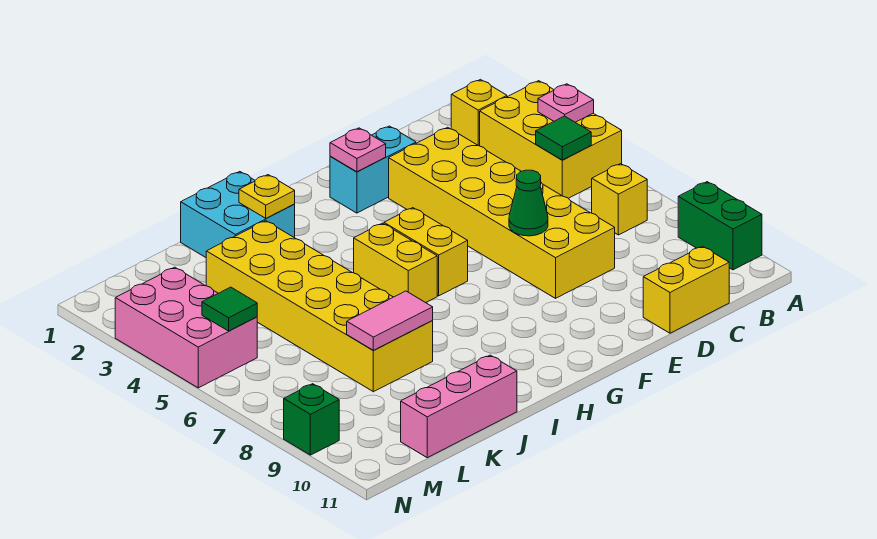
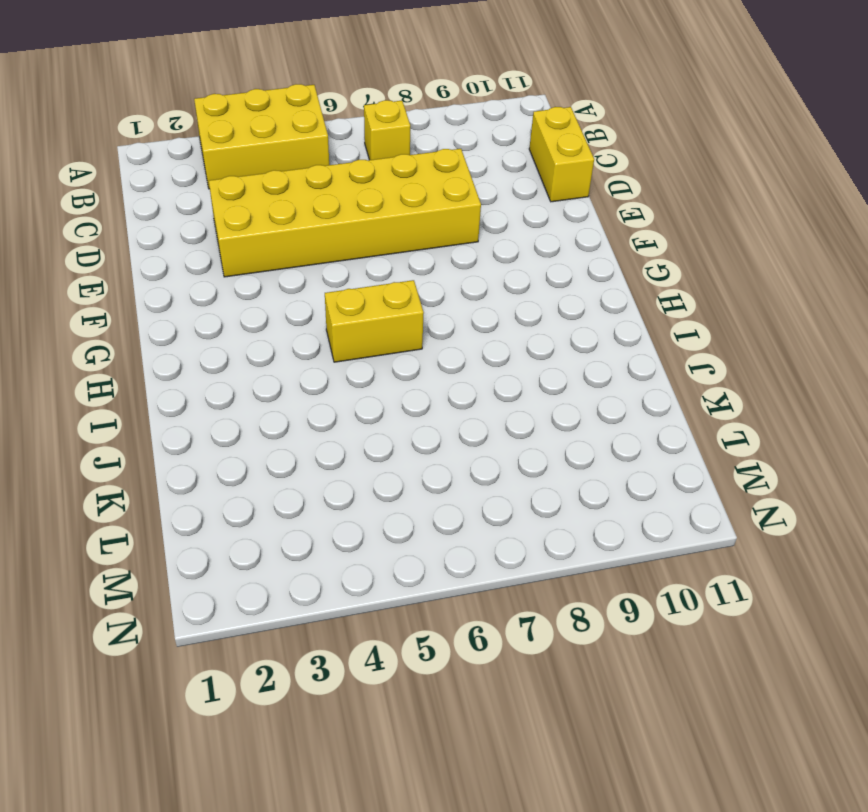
none -> green 1x2 brick [678,182,762,270]
none -> yellow 1x1 brick [451,79,507,146]
none -> cyan 1x2 brick [330,126,416,213]

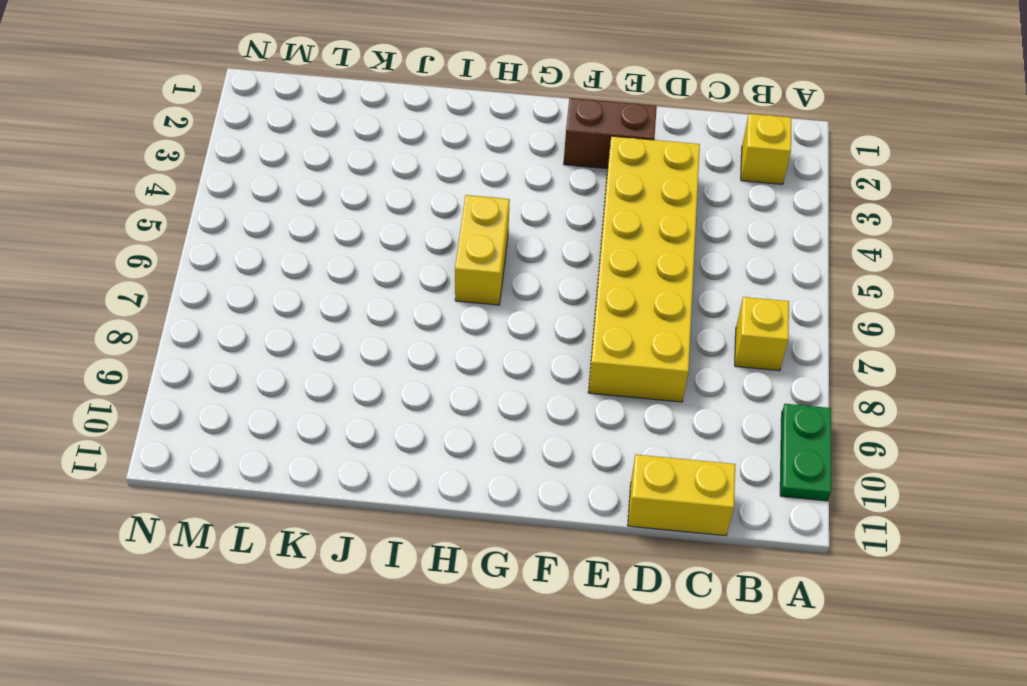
green 1x2 plate [780,404,831,501] -> green 1x2 brick [678,182,762,270]
brown 1x2 brick [564,98,657,169] -> cyan 1x2 brick [330,126,416,213]
none -> yellow 2x3 brick [480,81,622,198]
none -> yellow 1x2 brick [384,208,468,296]
none -> cyan 2x2 brick [181,172,295,257]

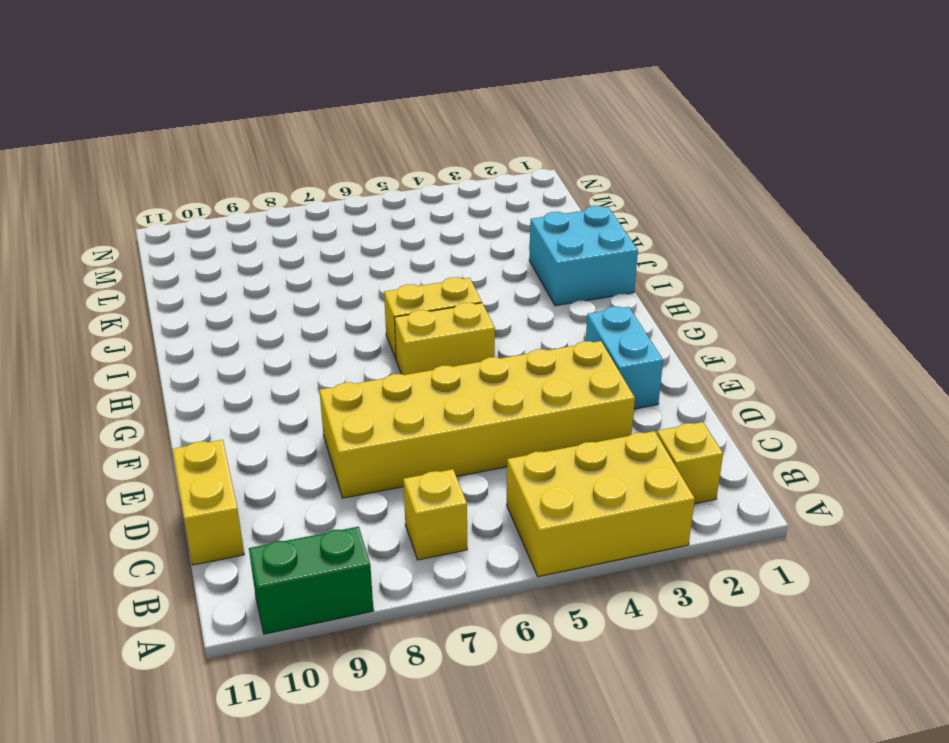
none -> yellow 2x6 brick [206,221,433,392]
none -> pink 1x3 brick [401,355,517,458]
none -> pink 2x3 brick [115,267,257,388]

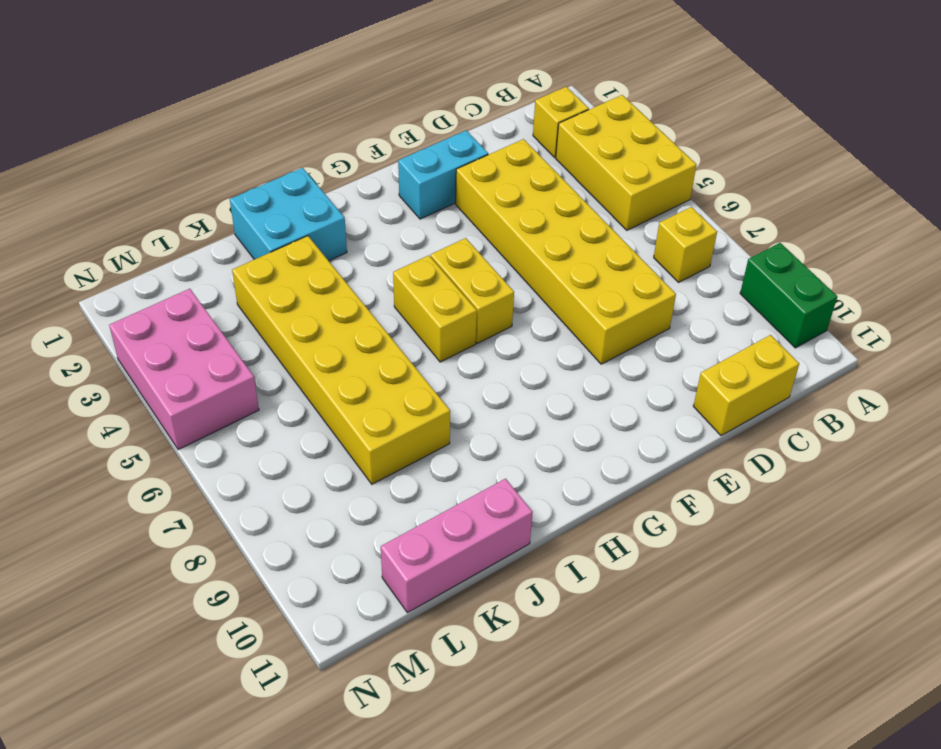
none -> green 1x1 brick [284,384,339,455]
none -> pink 1x1 plate [538,84,594,122]
none -> green 1x1 tile [536,116,591,160]

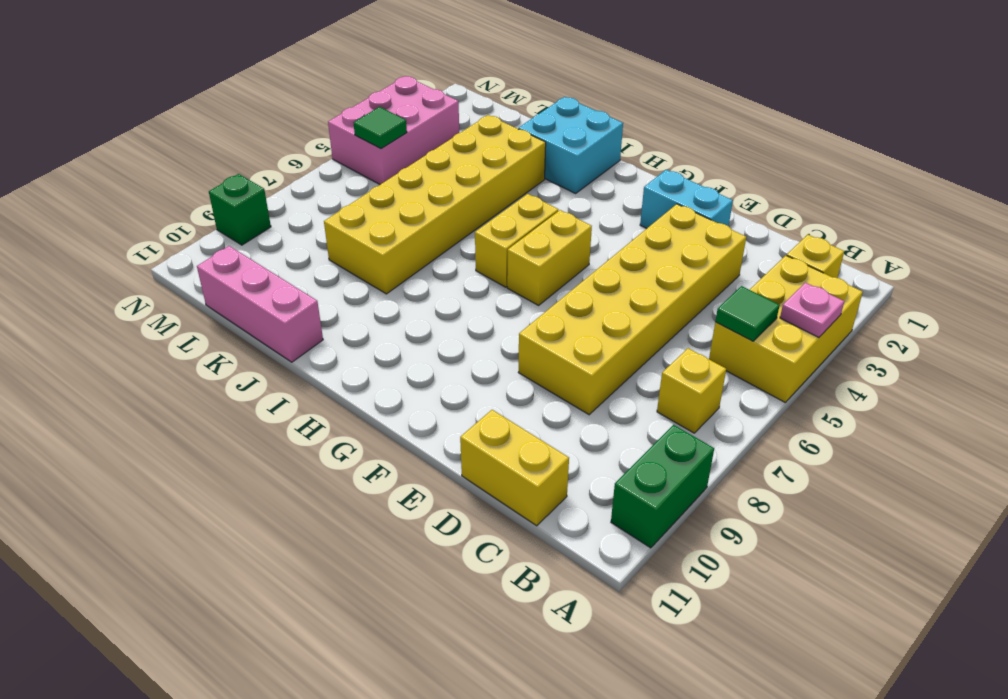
none -> green 1x1 cone [509,170,548,236]
none -> pink 1x1 plate [330,128,386,172]
none -> yellow 1x1 plate [239,175,295,218]

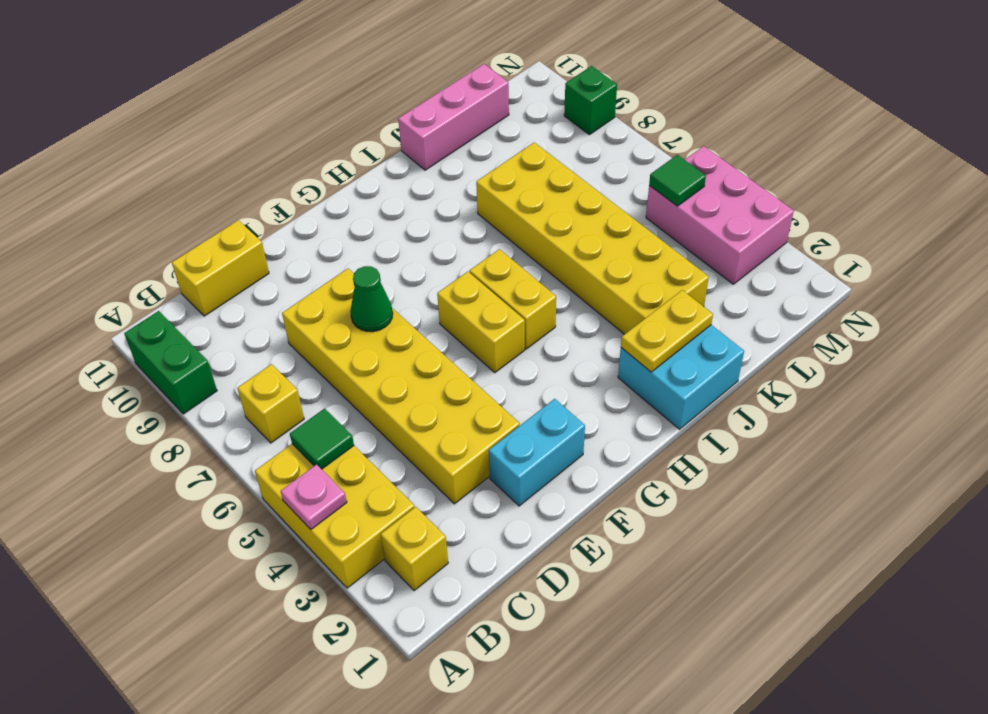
yellow 1x2 plate [621,290,713,372] -> yellow 1x1 plate [239,175,295,218]
none -> pink 1x1 plate [330,128,386,172]
none -> pink 1x2 tile [347,291,433,351]

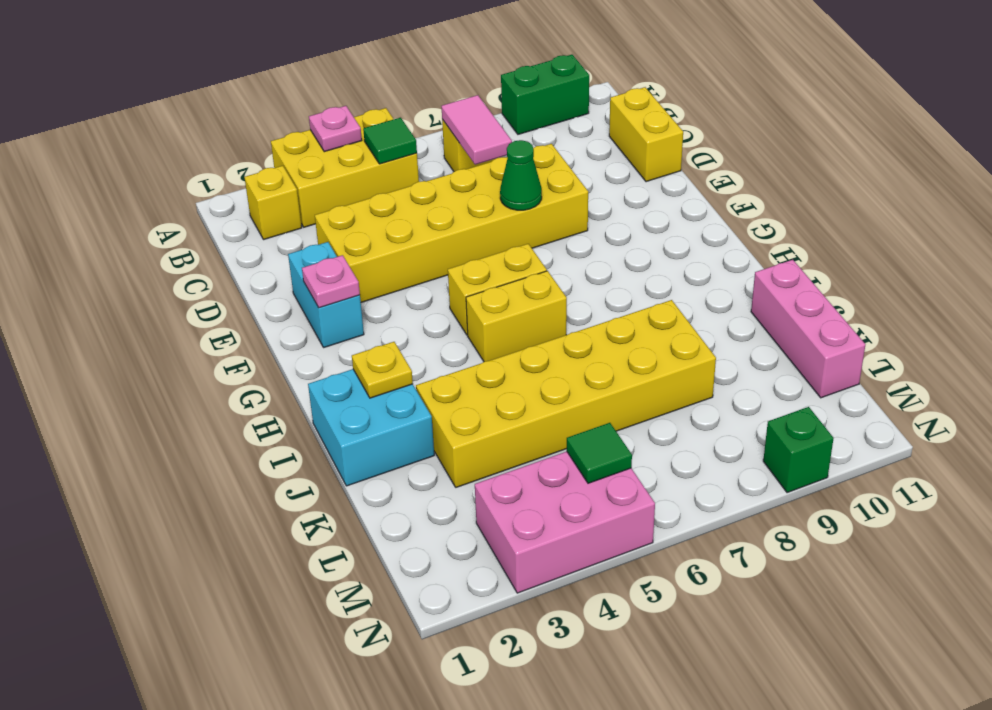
pink 1x2 tile [442,95,512,165] -> pink 1x2 tile moved to [347,291,433,351]

